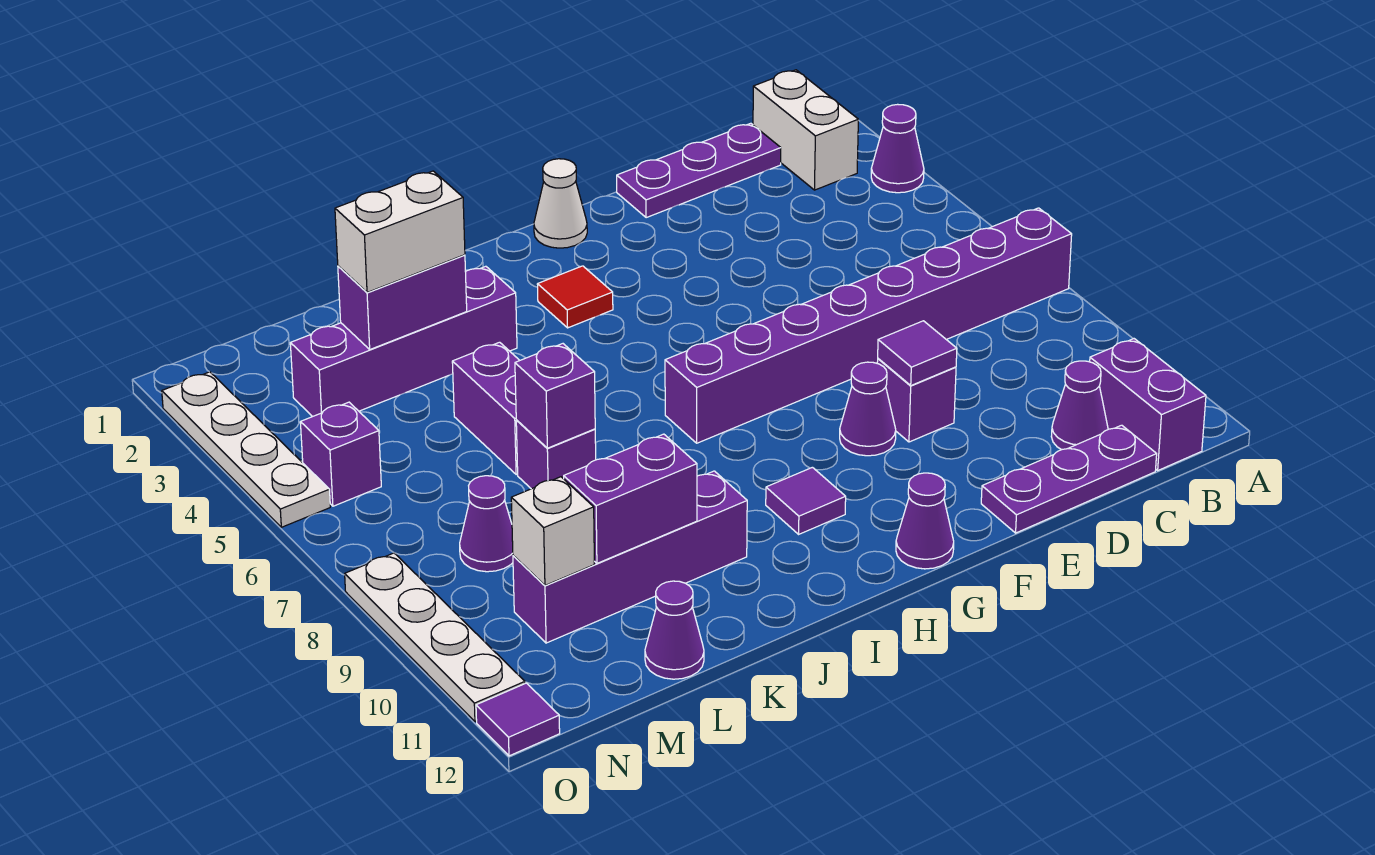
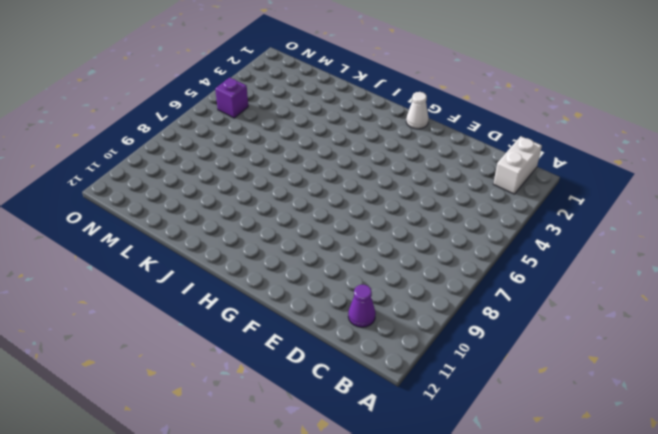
none -> purple 1x1 cone [871,104,924,193]
none -> purple 1x8 brick [665,208,1072,443]
none -> purple 1x2 brick [1090,339,1206,470]

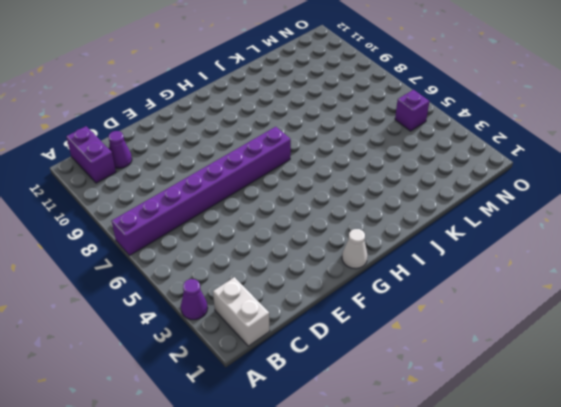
none -> purple 1x3 plate [617,123,781,218]
none -> purple 1x3 plate [981,425,1157,533]
none -> purple 1x1 brick [877,359,956,442]

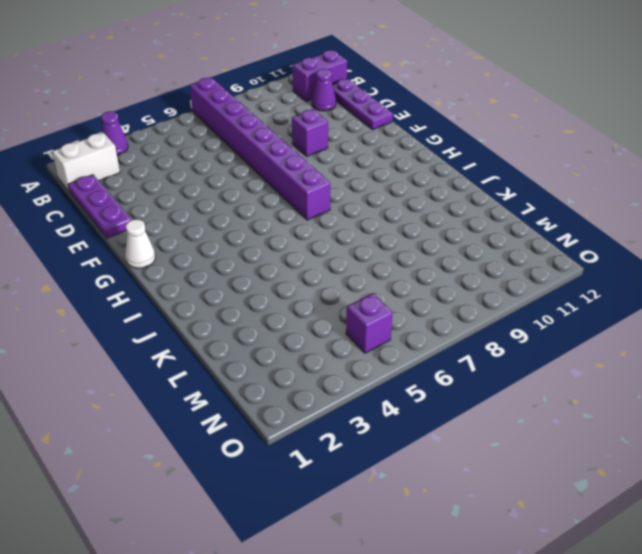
none -> purple 1x1 cone [840,362,896,456]
none -> purple 1x1 cone [896,473,954,569]
none -> red 1x1 tile [537,266,613,328]

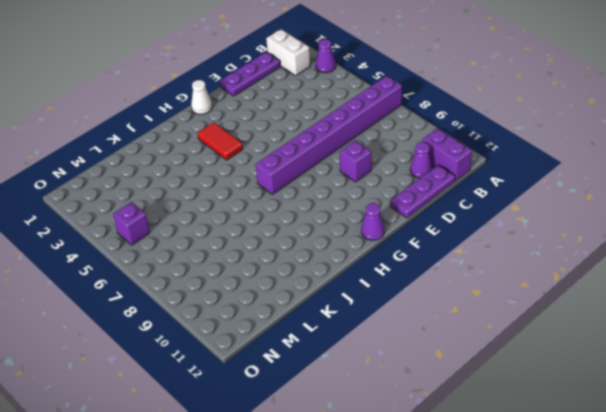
red 1x2 tile [197,122,243,160] -> red 1x1 tile [537,266,613,328]
none -> purple 1x1 cone [840,362,896,456]
none -> purple 1x1 tile [766,467,846,534]
none -> purple 1x4 brick [290,266,517,417]

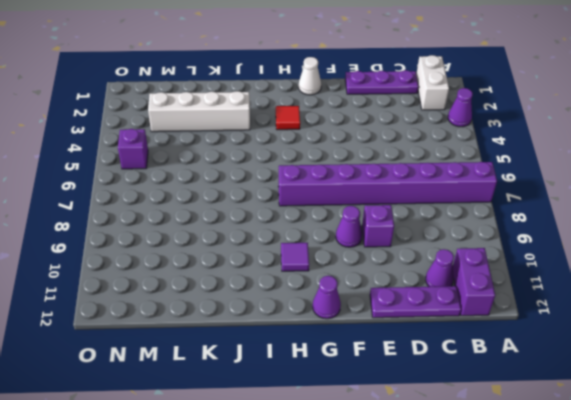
white 1x4 brick [148,91,250,132] -> purple 1x4 brick [290,266,517,417]
none -> purple 1x4 brick [513,471,747,643]
none -> purple 1x2 brick [452,342,520,474]
none -> purple 1x1 brick [516,420,596,489]

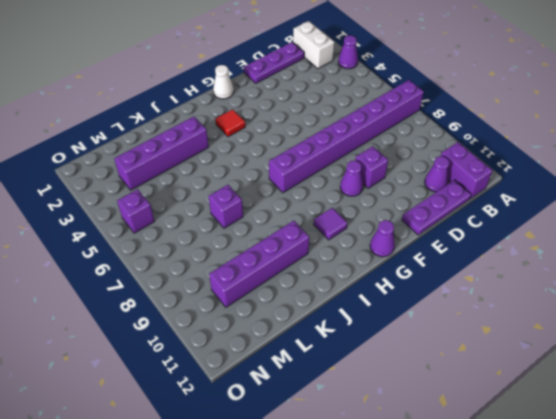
none -> purple 1x2 brick [452,342,520,474]
none -> purple 1x1 cone [645,581,704,679]
none -> purple 1x1 cone [460,476,513,572]

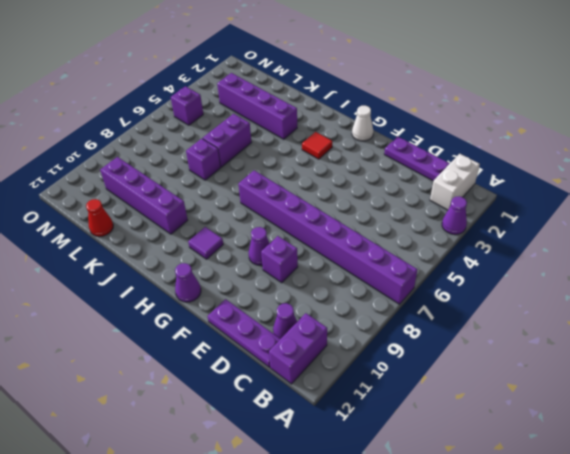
red 1x1 cone [86,199,113,237] -> purple 1x1 cone [645,581,704,679]
none -> purple 1x1 cone [460,476,513,572]
none -> white 1x4 plate [162,372,330,527]
none -> white 1x4 plate [345,553,525,722]

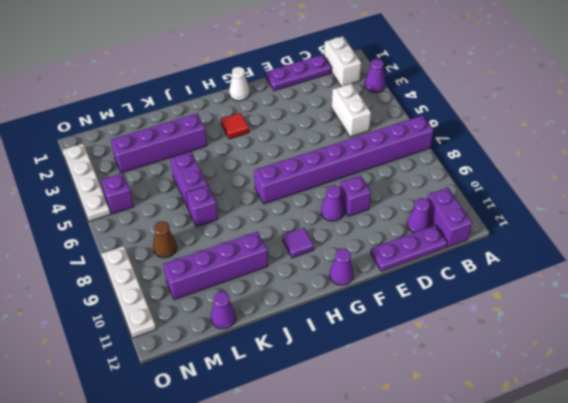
white 1x2 brick [332,84,371,137] -> white 1x2 brick turned to [335,171,465,292]
brown 1x1 cone [153,222,177,258] -> purple 1x1 cone [460,476,513,572]
none -> purple 1x1 tile [476,683,560,756]
none -> purple 1x1 tile [878,321,957,385]
none -> purple 1x2 brick [338,255,467,349]

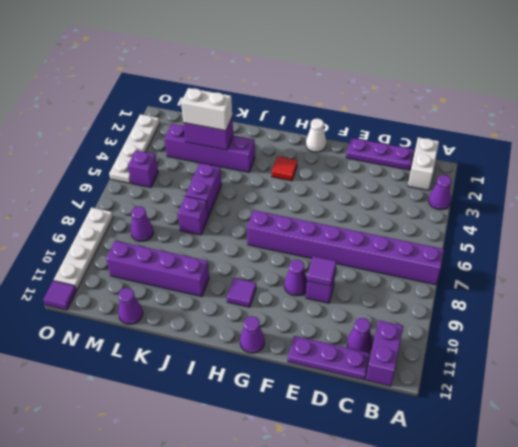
none -> purple 1x1 brick [515,344,595,448]
none -> purple 1x2 brick [564,434,697,563]
none -> white 1x1 brick [511,477,594,585]

